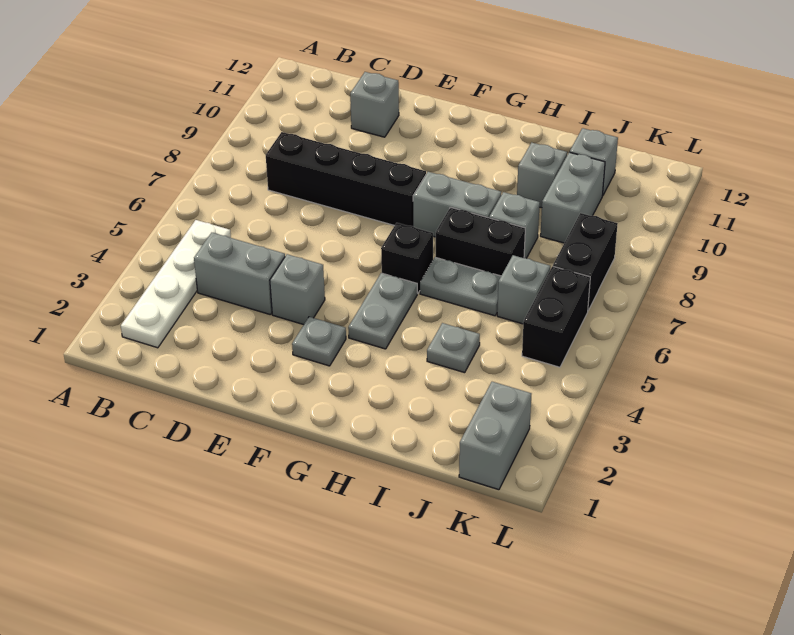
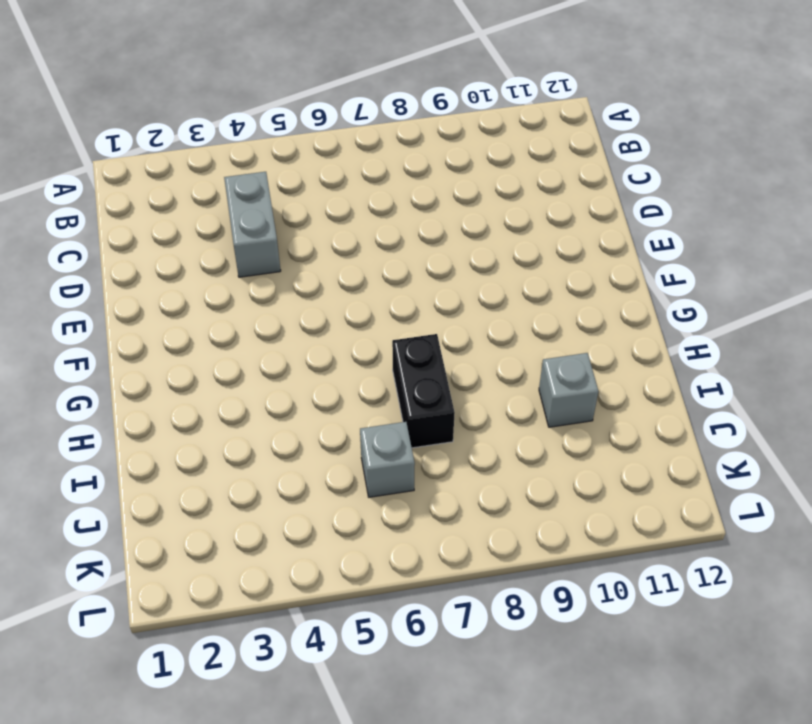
none -> white 1x4 plate [121,220,231,348]
none -> black 1x4 brick [266,132,426,226]
none -> grey 1x1 brick [350,72,399,137]

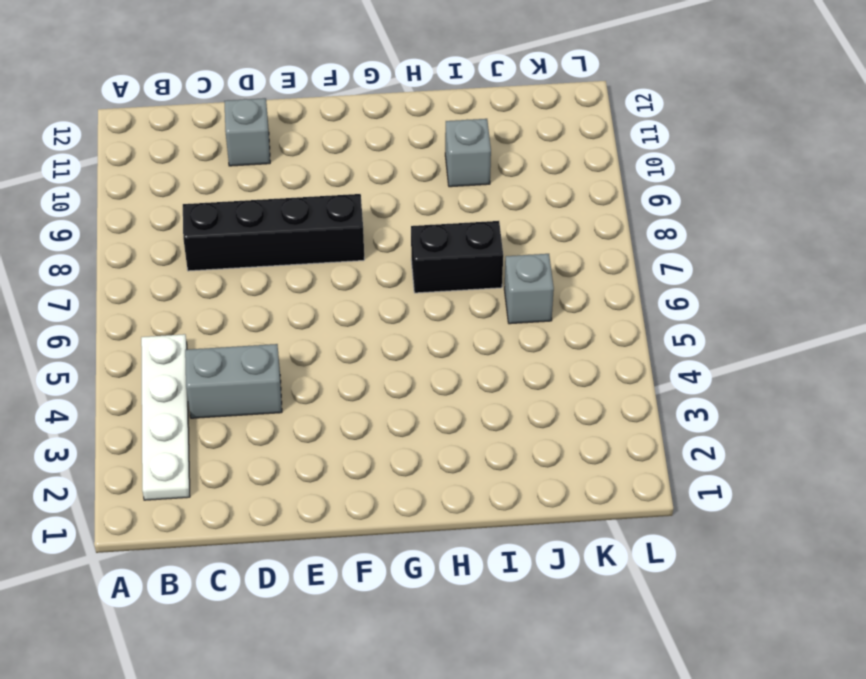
none -> grey 1x1 brick [270,254,325,325]
none -> grey 1x1 plate [292,317,346,366]
none -> grey 1x2 plate [348,273,417,349]

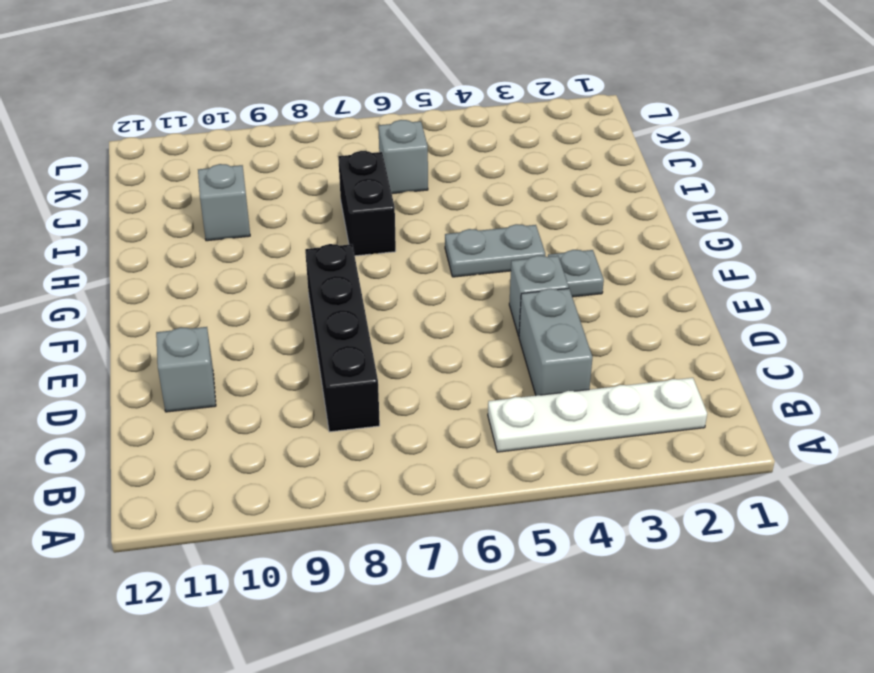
none -> black 1x1 brick [381,223,433,293]
none -> grey 1x2 brick [413,172,501,237]
none -> grey 1x2 plate [420,257,501,316]

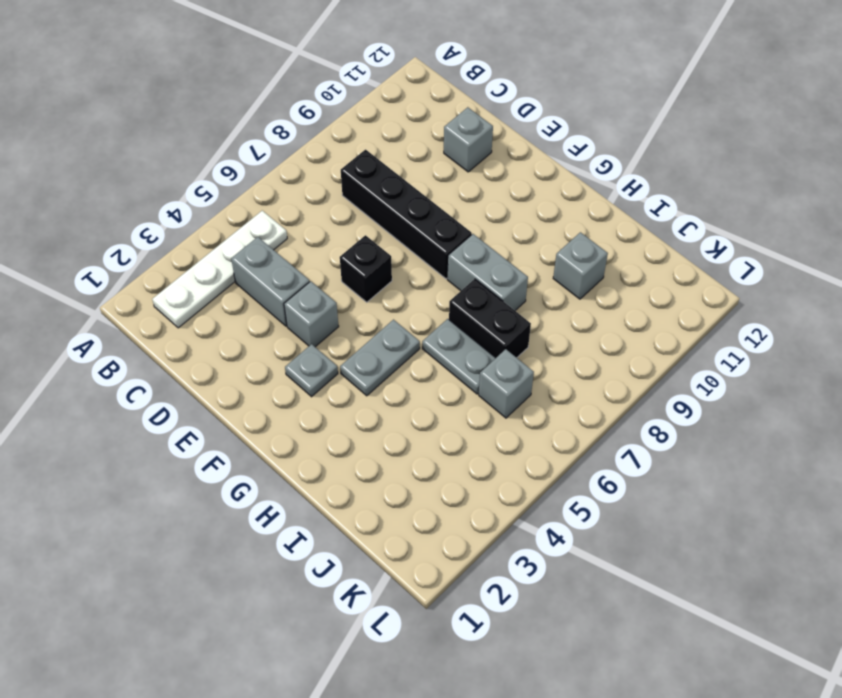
black 1x1 brick [340,235,392,302] -> black 1x1 brick moved to [381,223,433,293]
none -> grey 1x1 plate [427,323,480,373]
none -> grey 1x1 brick [489,192,540,258]
none -> grey 1x2 brick [540,152,605,243]

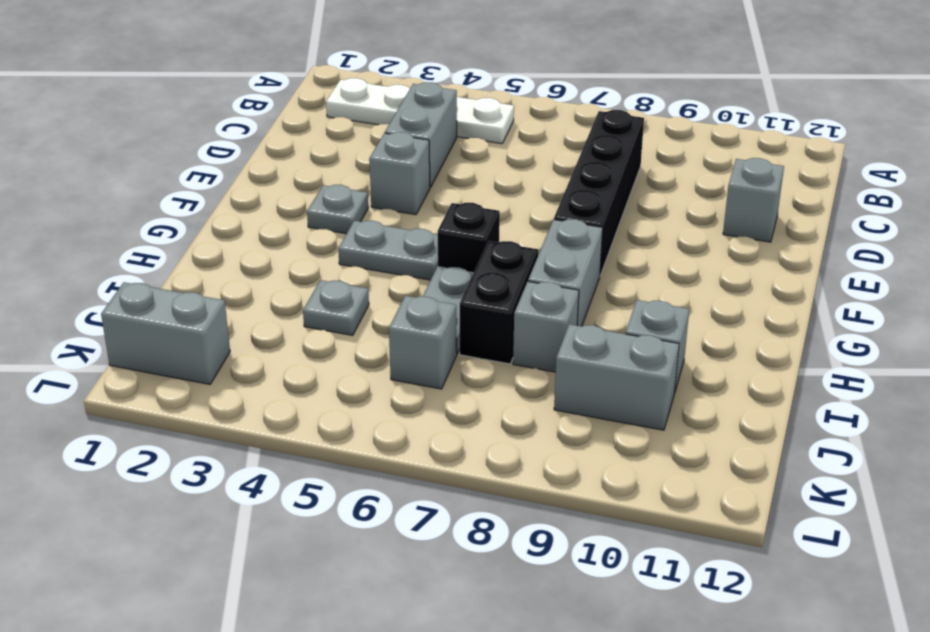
none -> grey 1x1 brick [570,128,618,196]
none -> black 1x2 brick [522,266,590,367]
none -> black 1x2 brick [553,213,618,310]

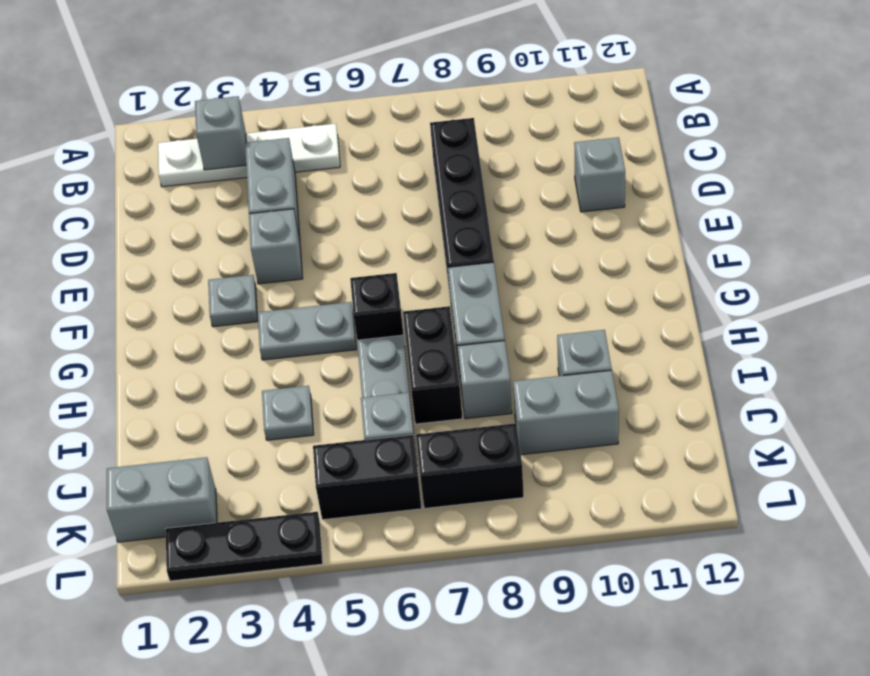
grey 1x1 brick [195,96,246,170] -> grey 1x1 brick moved to [570,128,618,196]
black 1x3 plate [166,512,323,581] -> none

